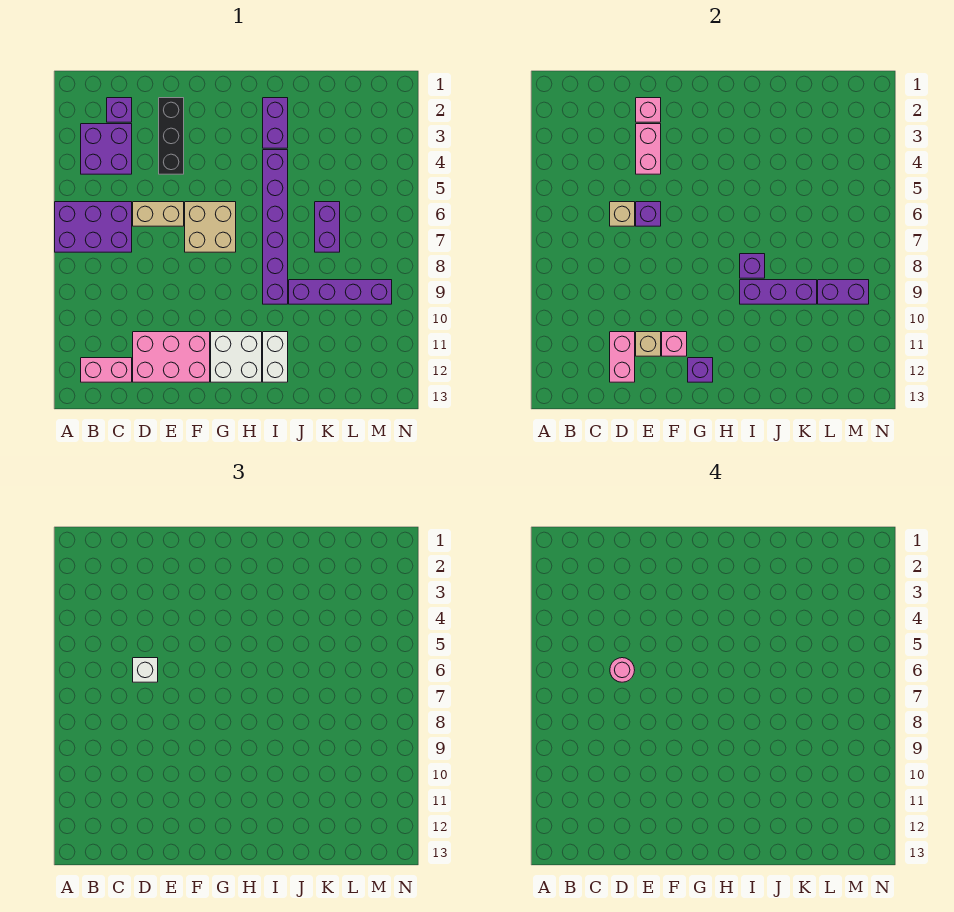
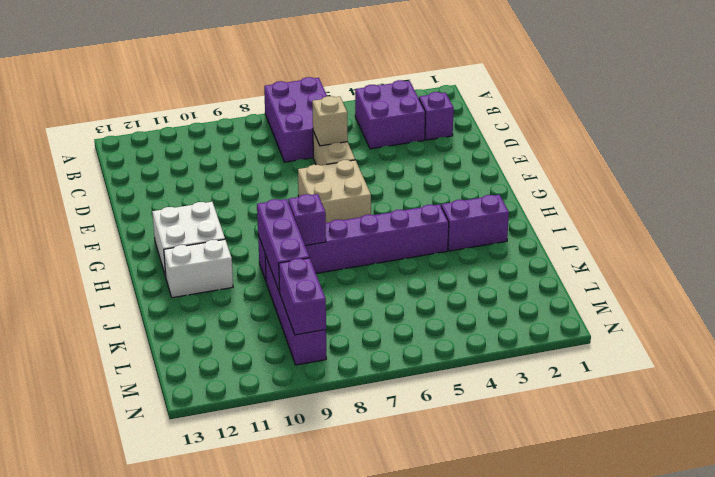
none -> pink 1x2 brick [81,358,132,382]
none -> pink 2x3 brick [133,332,210,382]
none -> black 1x3 brick [159,98,184,174]

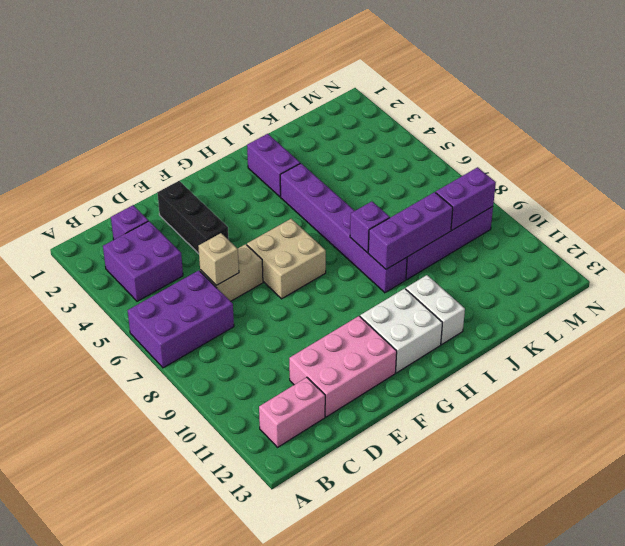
none -> purple 1x2 brick [315,202,340,252]
none -> pink 1x2 brick [610,332,635,382]
none -> pink 1x1 brick [636,98,661,122]

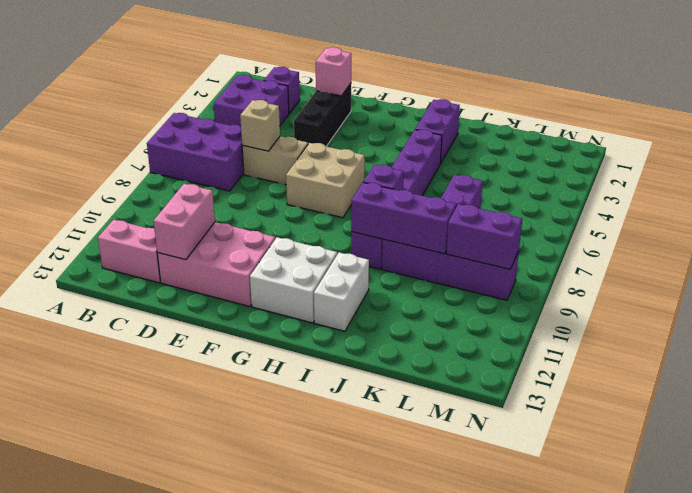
none -> pink 1x2 brick [636,124,661,174]
none -> purple 1x1 brick [636,202,661,226]
none -> tan 1x1 brick [636,332,661,356]

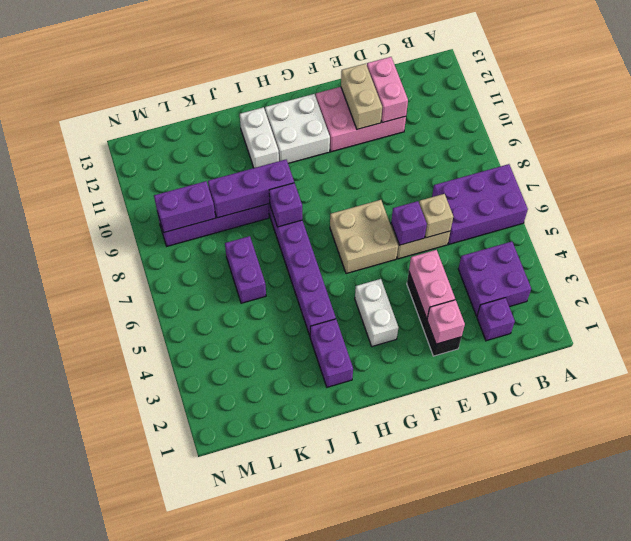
tan 1x2 brick [341,64,382,129] -> tan 1x1 brick [636,332,661,356]
white 1x2 brick [355,279,398,346] -> none
none -> pink 1x2 brick [81,358,132,382]
none -> pink 1x1 brick [662,332,687,356]
none -> purple 1x1 brick [688,358,713,382]

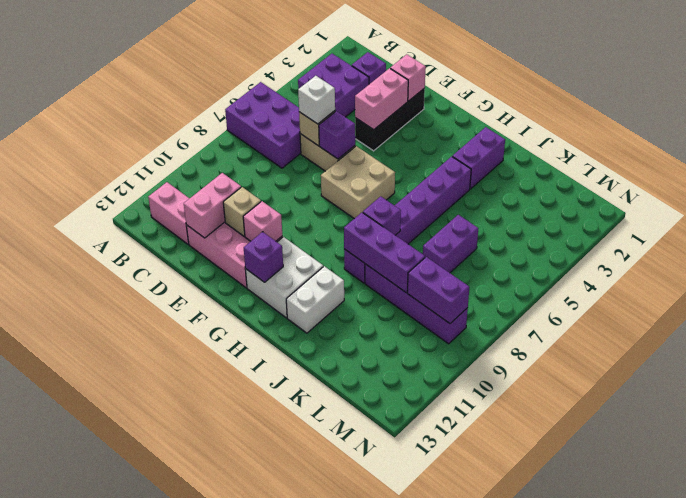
none -> pink 1x1 round brick [610,658,635,682]

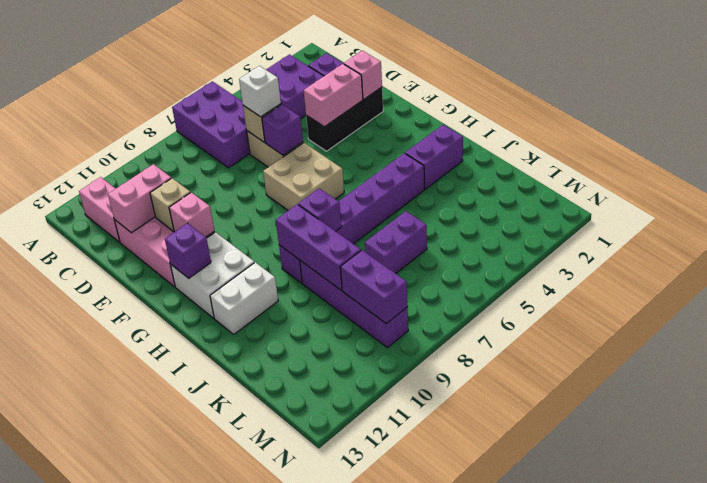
none -> pink 1x1 round brick [610,658,635,682]

